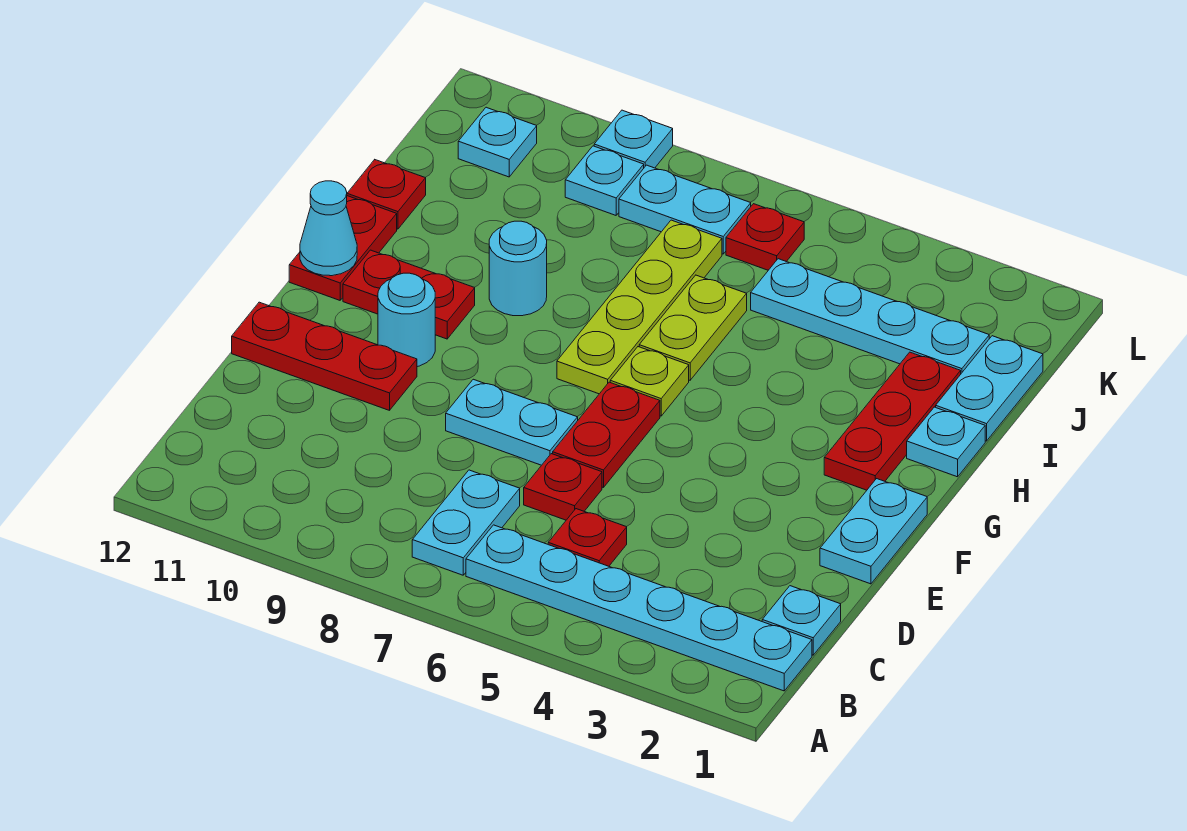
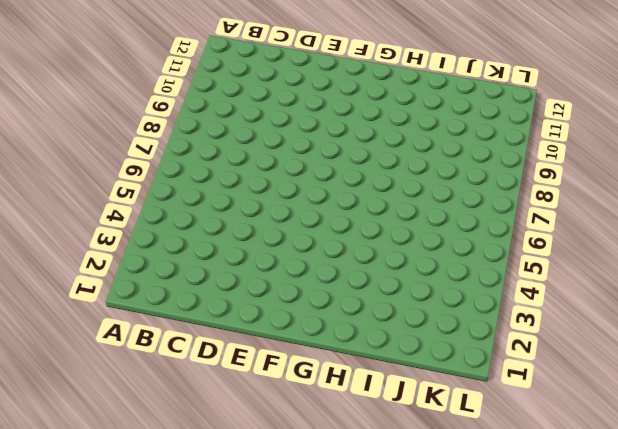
none -> cyan 1x6 plate [466,525,812,691]
none -> cyan 1x2 plate [412,470,520,575]
none -> cyan 1x1 plate [762,586,841,655]

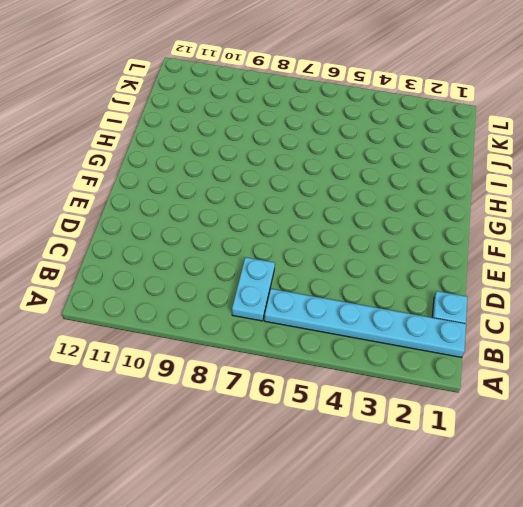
none -> red 1x1 plate [548,509,627,566]
none -> red 1x1 plate [524,454,602,520]
none -> cyan 1x2 plate [820,479,927,584]

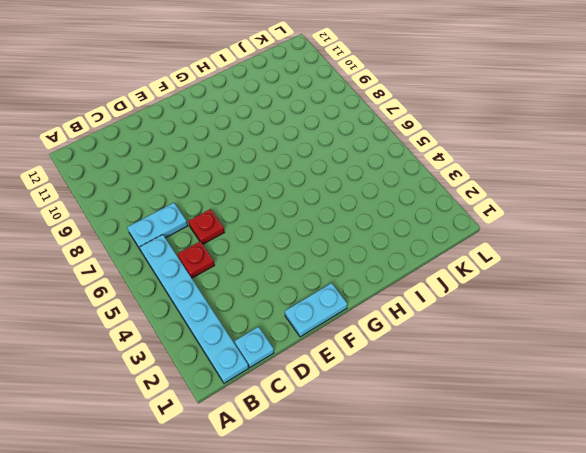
none -> red 1x2 plate [553,382,660,488]
none -> cyan 1x2 plate [446,379,578,465]
none -> red 1x3 plate [232,302,417,410]

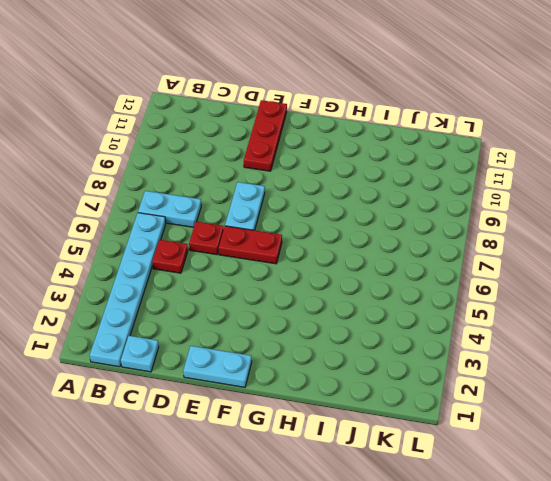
none -> cyan 1x1 round brick [378,273,435,367]
none -> red 1x3 plate [824,352,961,490]
none -> lime 1x1 plate [610,347,689,416]

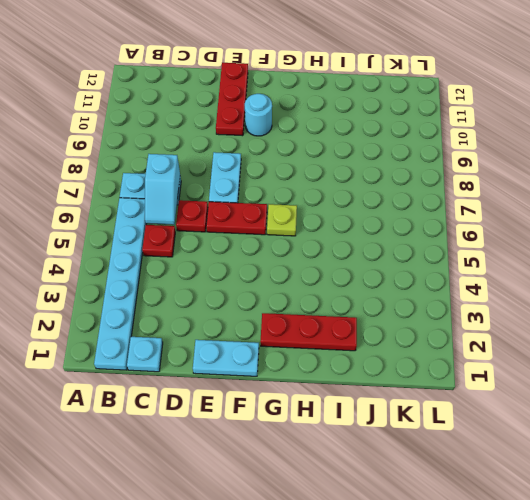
cyan 1x2 slope [145,154,180,225] -> none
none -> lime 1x4 plate [557,220,722,394]
none -> red 1x2 plate [343,250,475,339]
none -> red 1x2 plate [289,196,397,300]

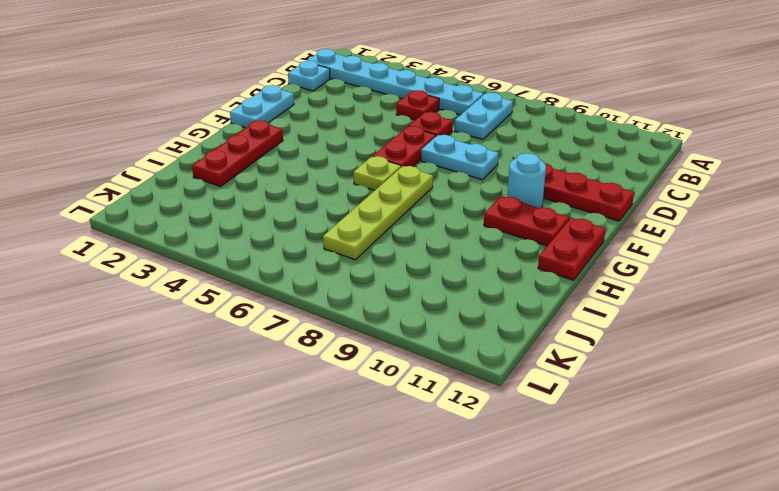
none -> cyan 1x1 plate [907,407,985,477]
none -> lime 1x2 plate [639,275,747,380]
none -> cyan 1x1 round brick [489,221,547,316]

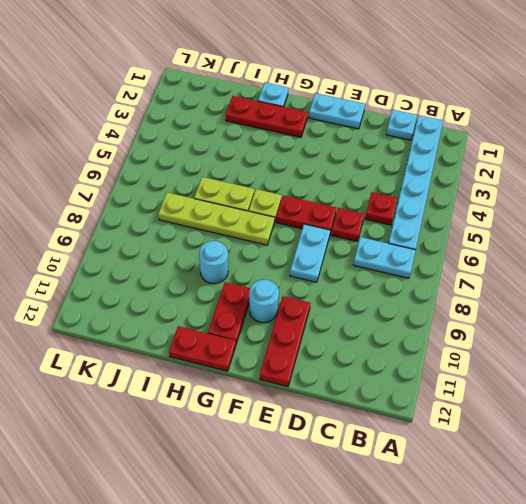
none -> cyan 1x2 plate [936,336,1043,441]
none -> red 1x1 plate [347,160,426,229]
none -> cyan 1x4 plate [751,259,989,373]

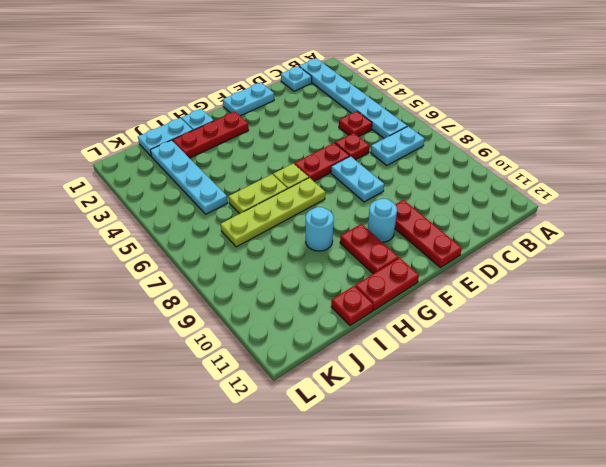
none -> red 1x1 plate [726,204,804,270]
none -> cyan 1x2 plate [619,165,751,254]
none -> cyan 1x1 plate [565,146,644,215]

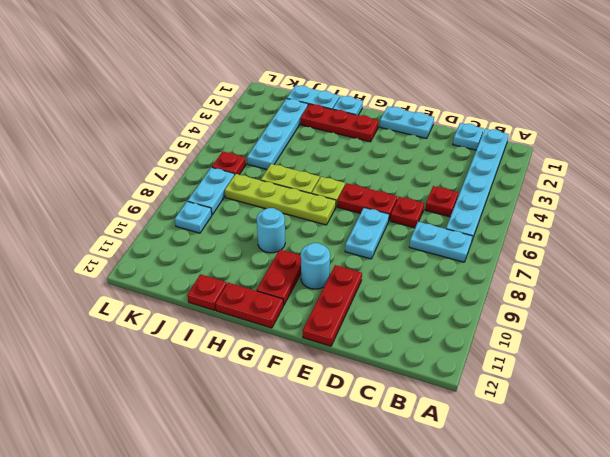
none -> cyan 1x1 plate [458,107,537,177]
none -> cyan 1x1 plate [594,110,673,168]
none -> cyan 1x1 cone [300,181,357,276]

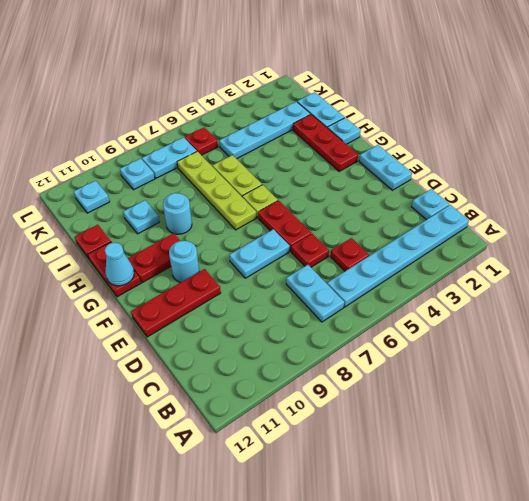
cyan 1x1 plate [123,200,160,234] -> cyan 1x1 plate moved to [594,110,673,168]

